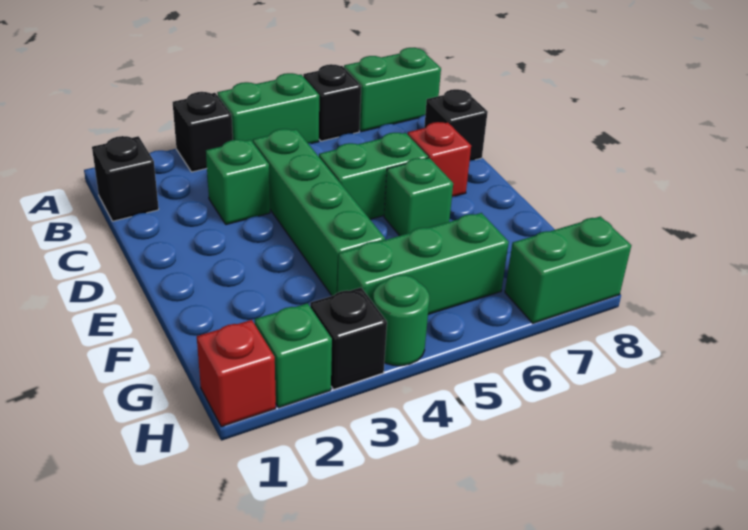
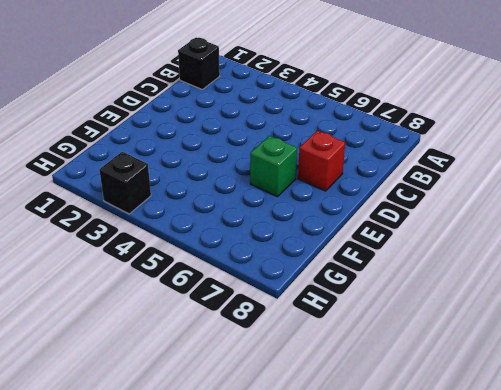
none -> black 1x1 brick [173,92,233,172]
none -> green 1x2 brick [217,73,319,144]
none -> black 1x1 brick [303,64,361,141]

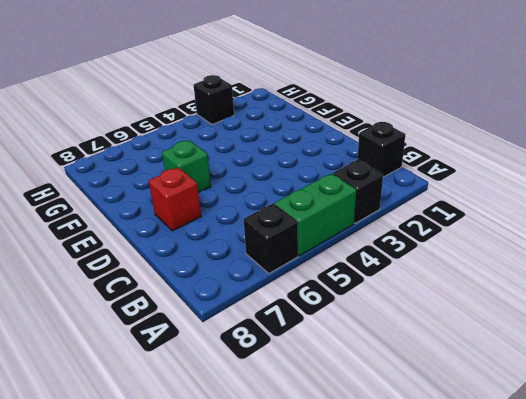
none -> green 1x2 brick [344,48,441,132]
none -> green 1x1 brick [206,140,270,225]
none -> green 1x4 brick [253,129,385,296]

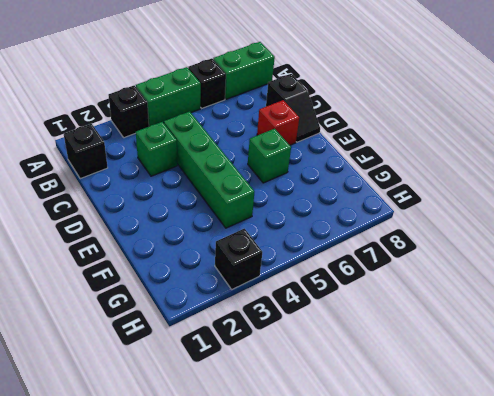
black 1x2 slope [266,74,320,142] -> black 1x1 brick [424,89,488,161]
none -> green 1x2 brick [319,133,428,219]
none -> green 1x3 brick [338,213,509,314]
none -> red 1x1 brick [197,320,276,427]

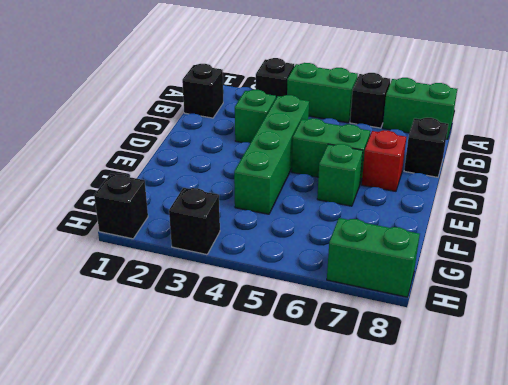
black 1x1 brick [94,174,148,239] -> red 1x1 brick [197,320,276,427]
none -> green 1x3 brick [338,213,509,314]
none -> green 1x1 brick [255,303,332,408]
none -> green 1x1 round brick [373,275,429,366]

